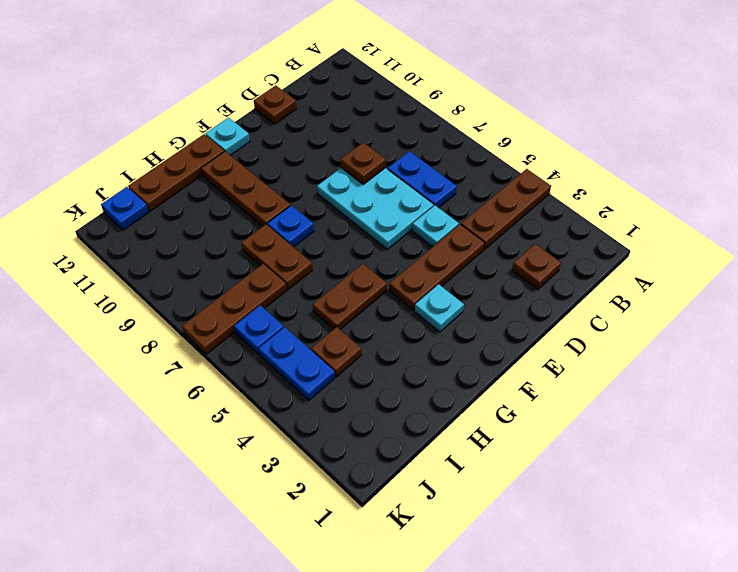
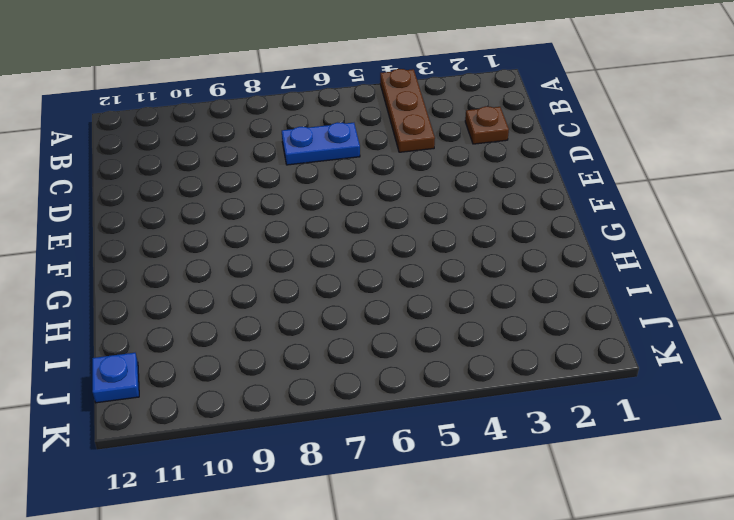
none -> brown 1x3 plate [389,224,485,311]
none -> cyan 1x1 plate [412,205,459,247]
none -> cyan 2x3 plate [317,168,434,249]

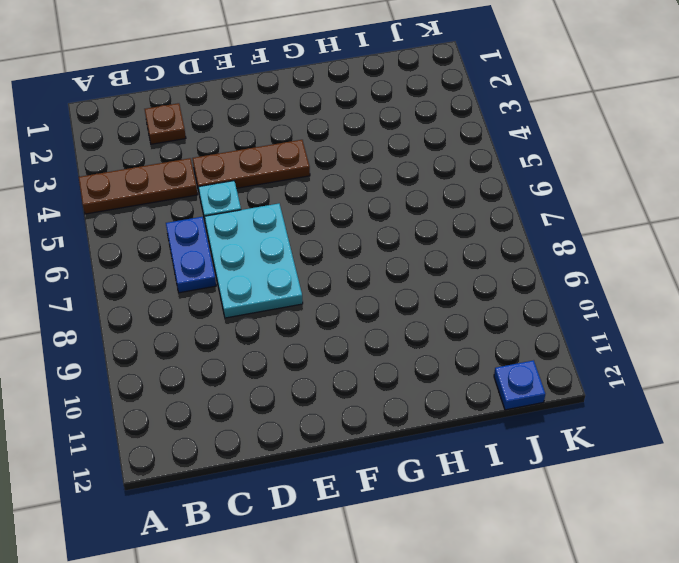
none -> brown 1x1 plate [254,86,297,124]
none -> cyan 1x1 plate [415,284,464,332]
none -> cyan 1x1 plate [205,118,250,155]

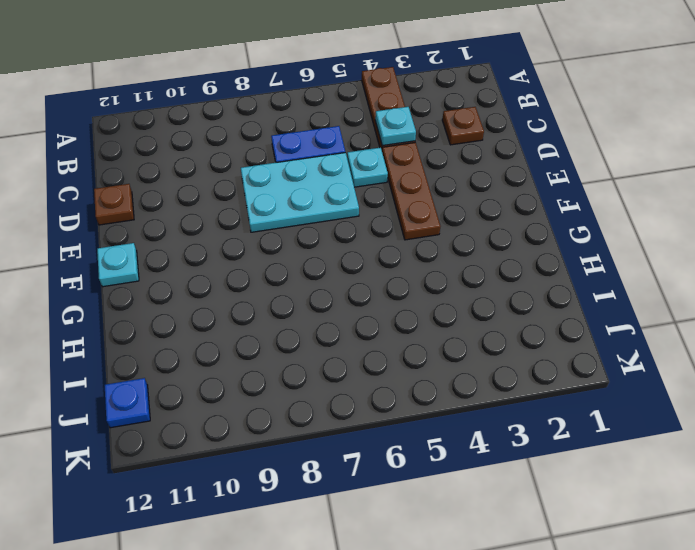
cyan 1x1 plate [375,107,416,146] -> cyan 1x1 plate moved to [415,284,464,332]
none -> brown 1x2 plate [313,264,387,330]
none -> blue 1x1 plate [267,205,314,247]
none -> brown 1x3 plate [201,151,290,226]

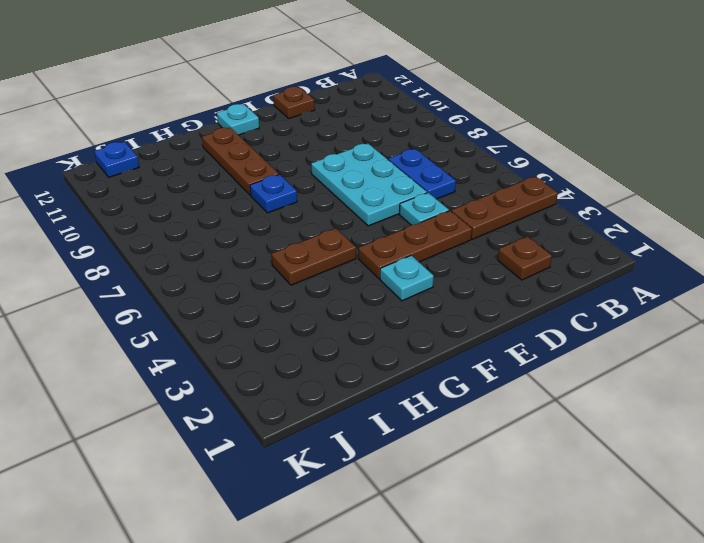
none -> brown 1x3 plate [128,134,224,211]
none -> brown 1x2 plate [241,224,312,290]
none -> brown 1x1 plate [311,327,361,377]

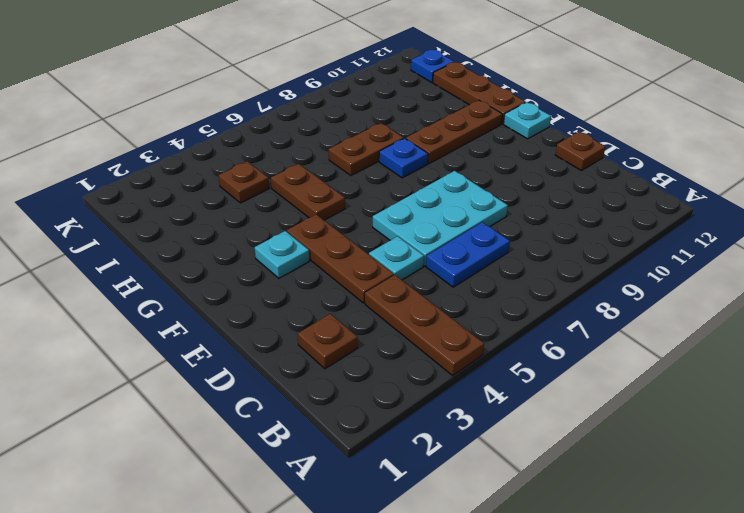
none -> brown 1x3 plate [182,264,287,354]
none -> blue 1x2 plate [259,327,335,400]
none -> blue 1x1 plate [234,305,284,354]

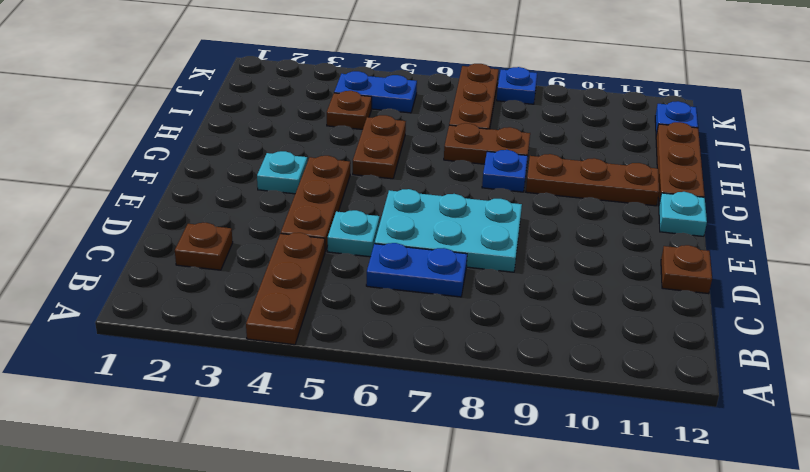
blue 1x1 plate [497,67,537,104] -> blue 1x1 plate moved to [234,305,284,354]
none -> brown 1x1 plate [341,142,386,184]

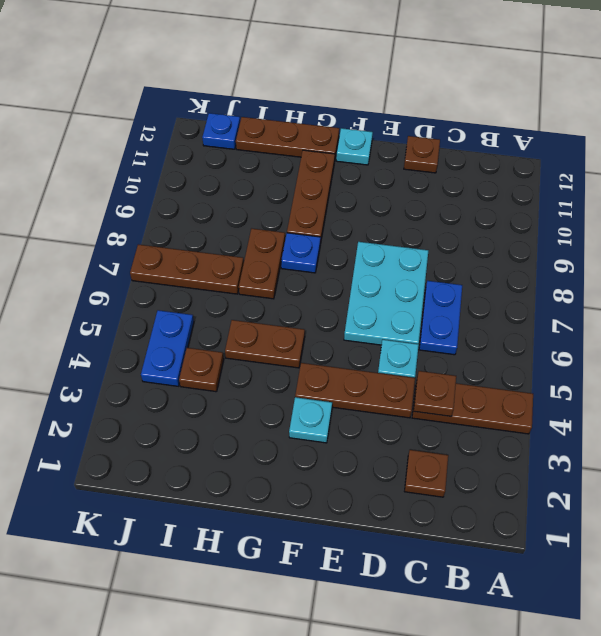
brown 1x1 plate [414,371,456,416] -> brown 1x1 plate moved to [341,142,386,184]
none -> blue 1x1 plate [234,305,284,354]

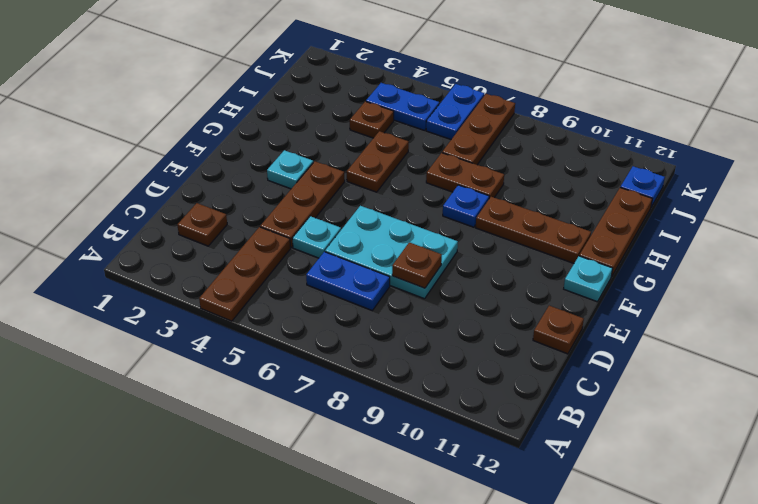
blue 1x2 plate [426,84,484,139] -> blue 1x1 plate [234,305,284,354]

